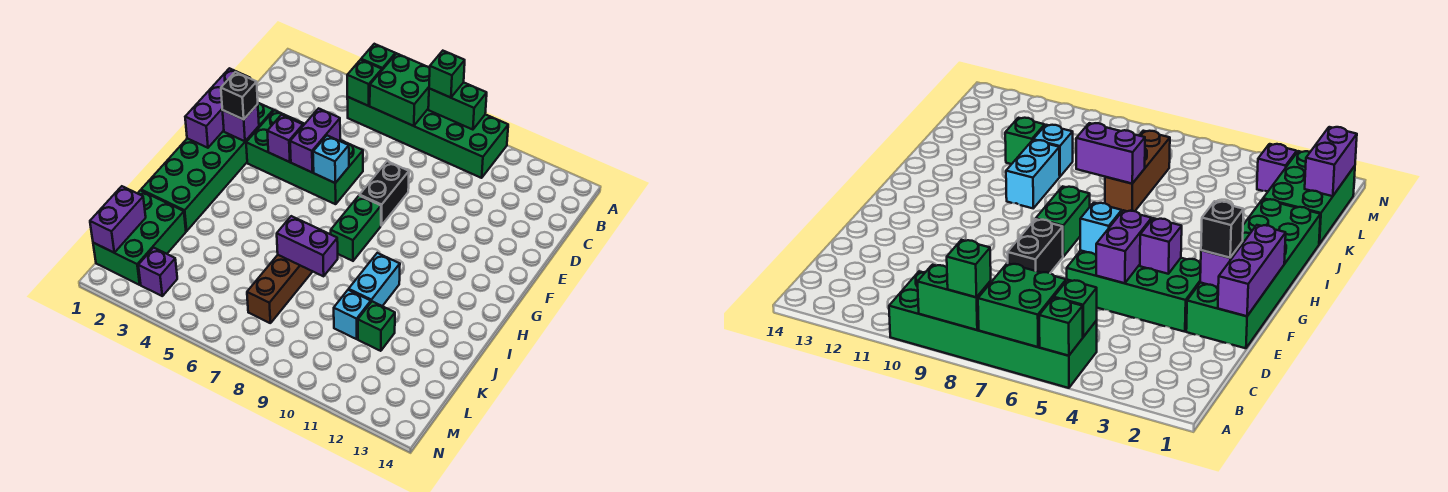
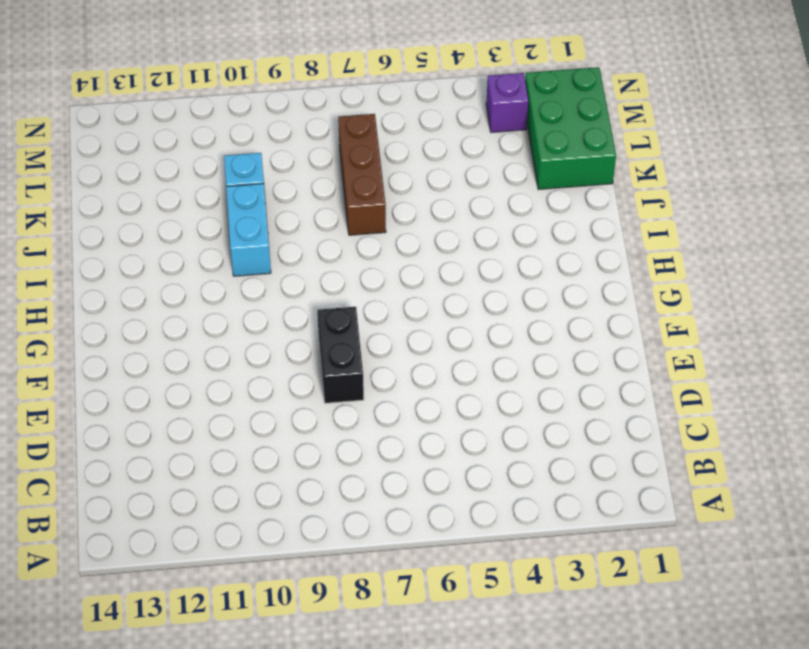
none -> green 2x6 brick [347,97,508,178]
none -> green 2x6 brick [141,103,273,231]
none -> green 2x4 brick [246,110,363,204]

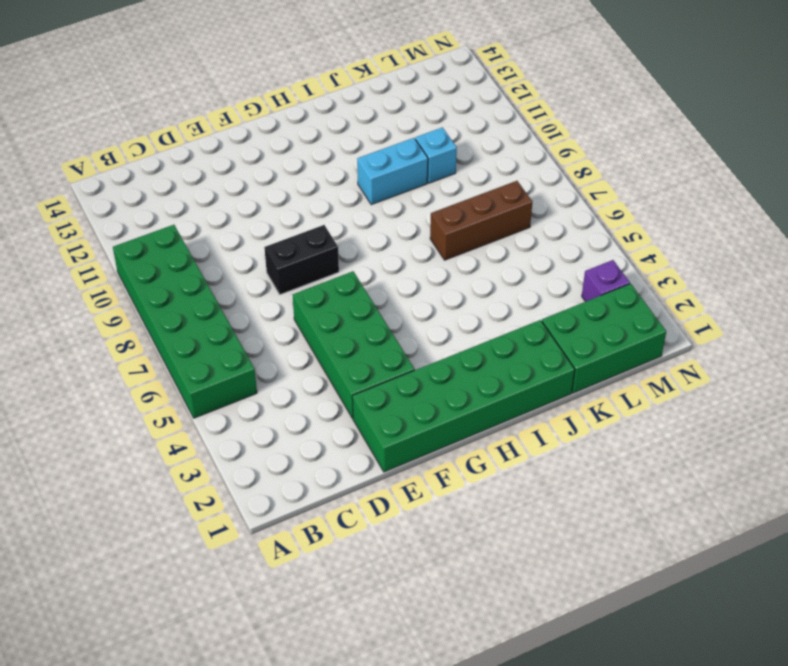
none -> green 1x2 brick [331,195,381,261]
none -> green 1x1 brick [358,301,395,351]
none -> green 1x1 brick [361,44,395,70]

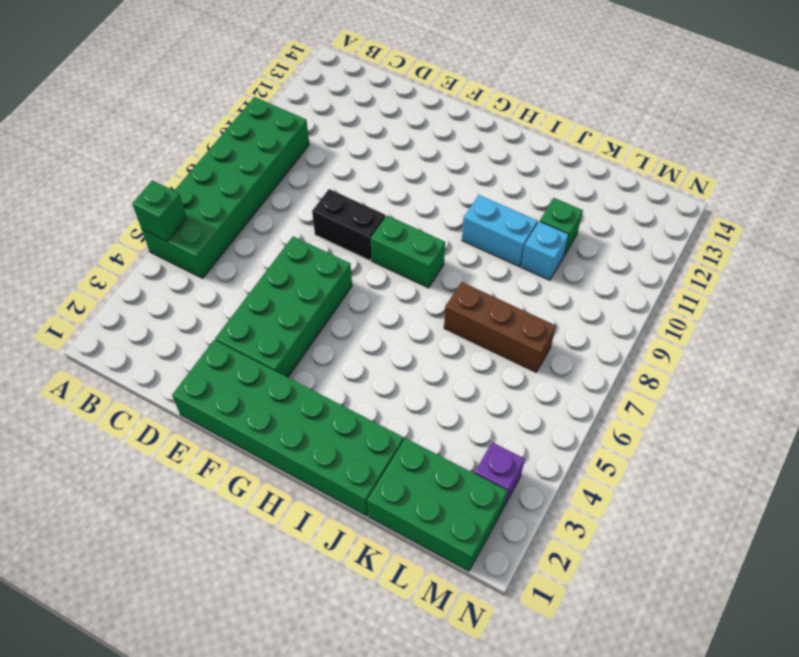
none -> green 2x2 brick [370,53,430,126]
none -> green 1x2 brick [428,82,487,130]
none -> green 1x1 brick [347,60,382,106]

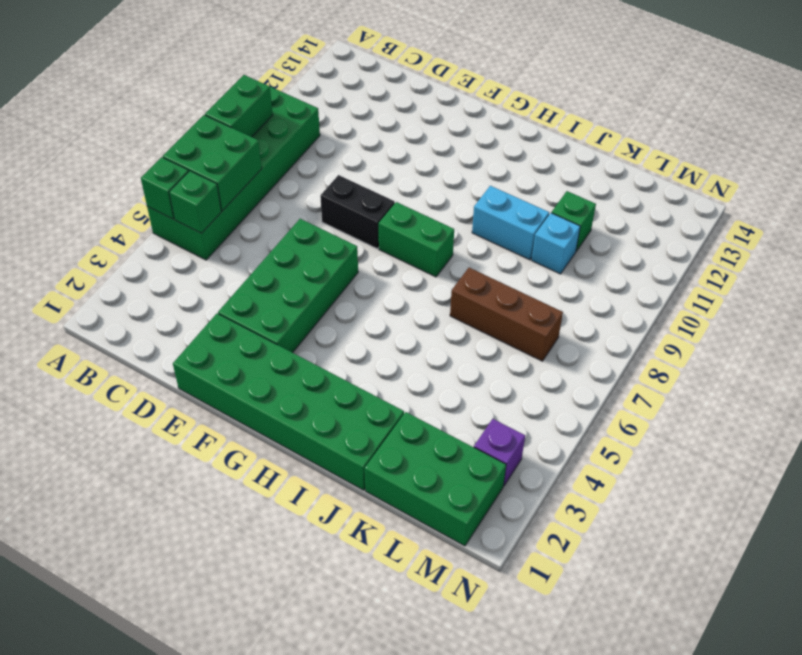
none -> purple 1x3 brick [185,68,250,148]
none -> purple 1x2 brick [290,108,340,173]
none -> purple 1x1 brick [222,104,259,141]

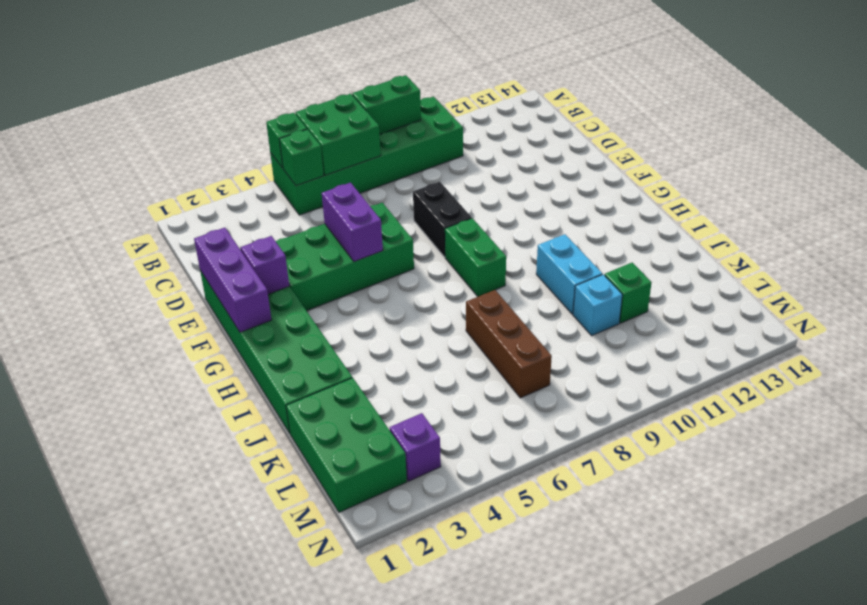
none -> purple 1x1 brick [267,115,303,162]
none -> cyan 1x1 brick [313,136,349,183]
none -> purple 1x2 brick [277,216,338,276]

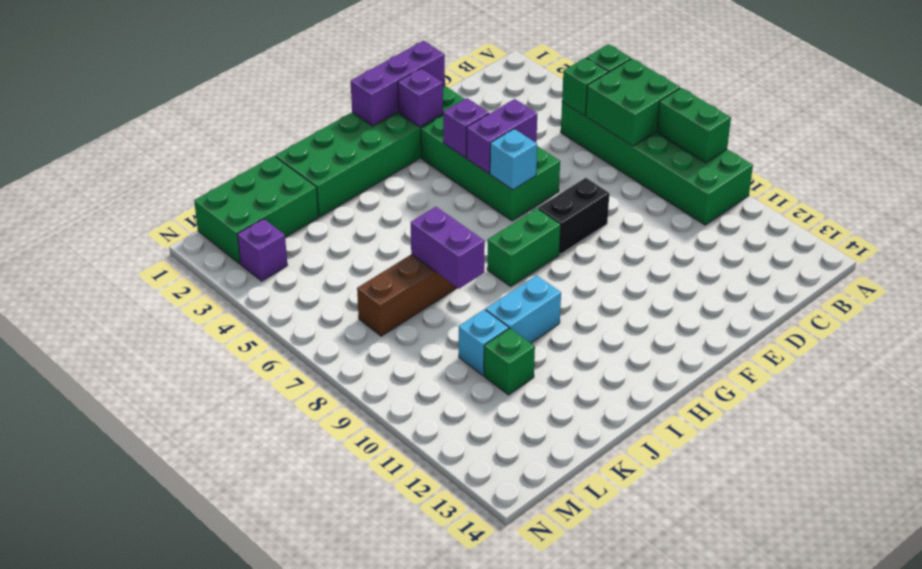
none -> purple 1x2 brick [90,186,146,253]
none -> green 1x1 brick [429,51,465,98]
none -> black 1x1 brick [221,72,258,119]

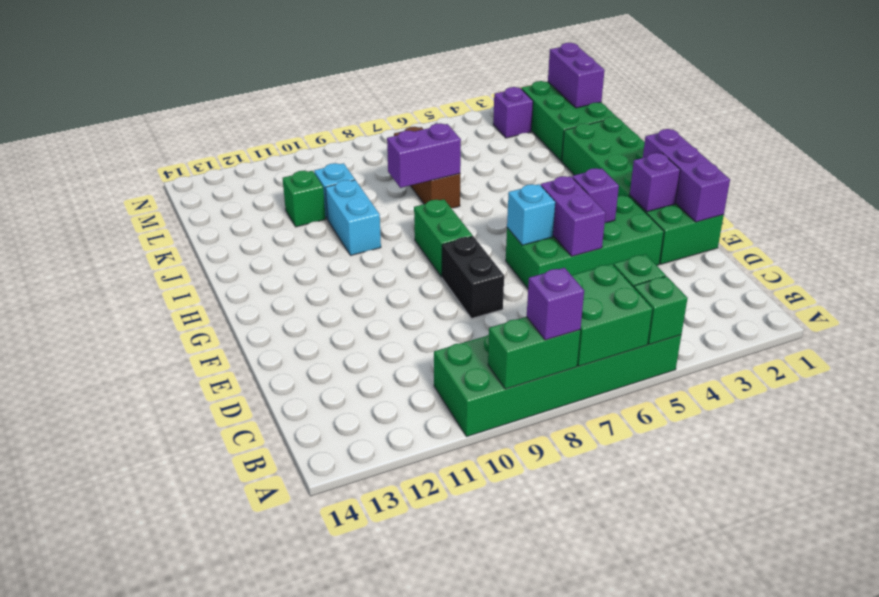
purple 1x1 brick [527,268,584,340] -> green 1x1 brick [429,51,465,98]
none -> black 1x1 brick [221,72,258,119]

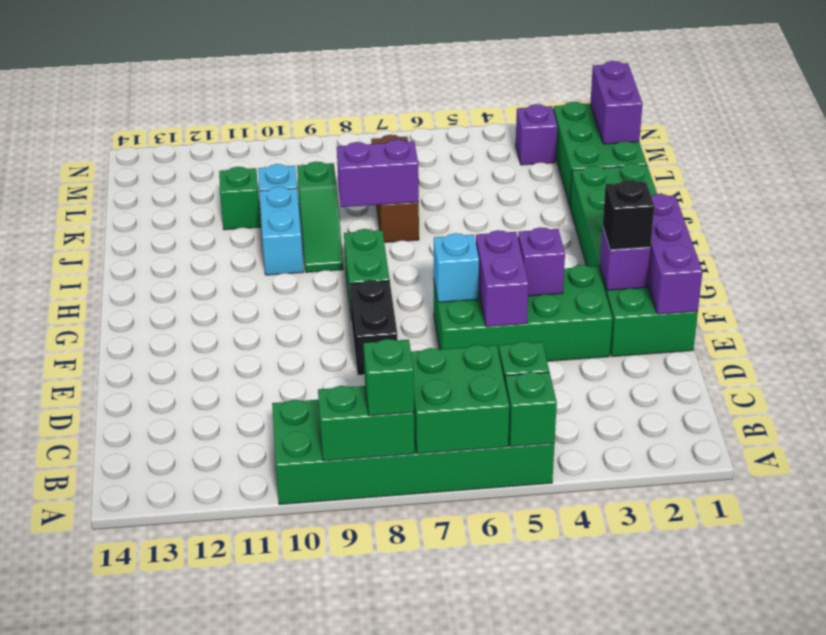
green 1x3 slope [297,161,343,272] -> none

